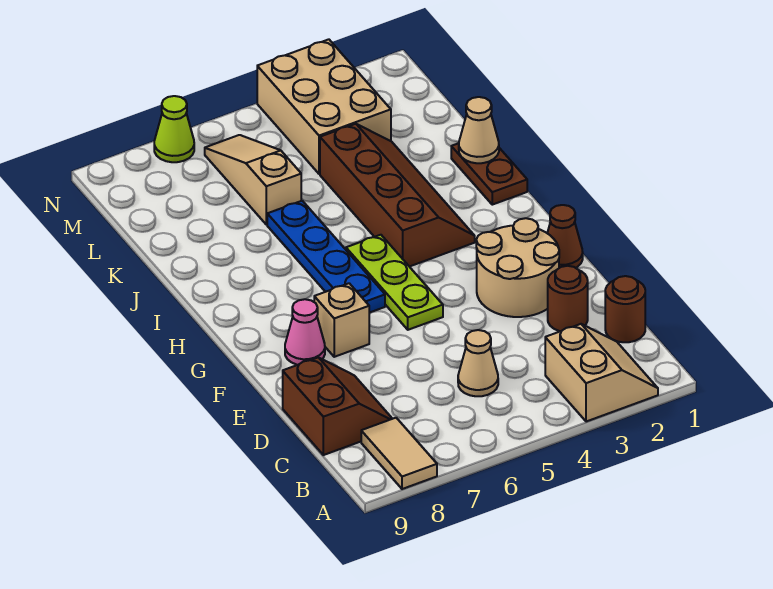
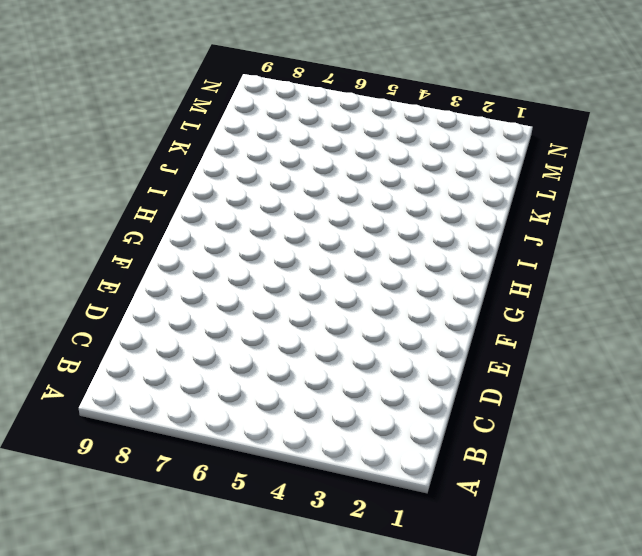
none -> tan 2x2 slope [545,324,658,422]
none -> tan 1x2 tile [361,418,437,489]
none -> brown 1x1 round brick [605,276,645,342]

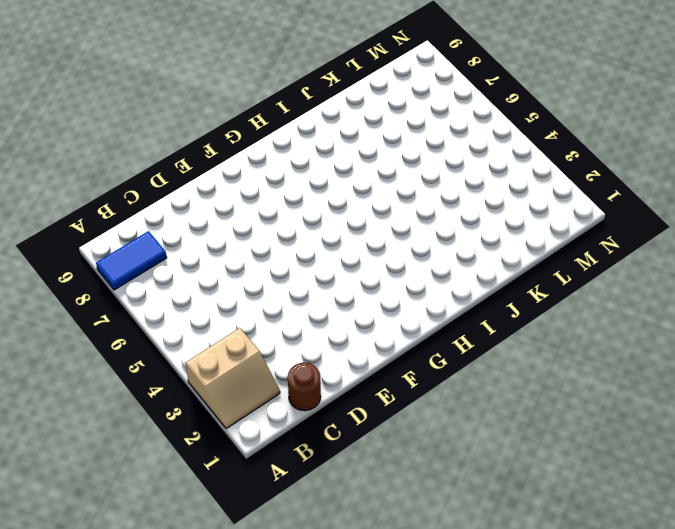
blue 1x2 tile [96,231,167,290] -> tan 1x2 tile [361,418,437,489]
none -> tan 1x1 cone [458,330,498,396]
none -> brown 2x2 slope [283,357,392,455]
none -> brown 1x1 round brick [548,266,588,331]

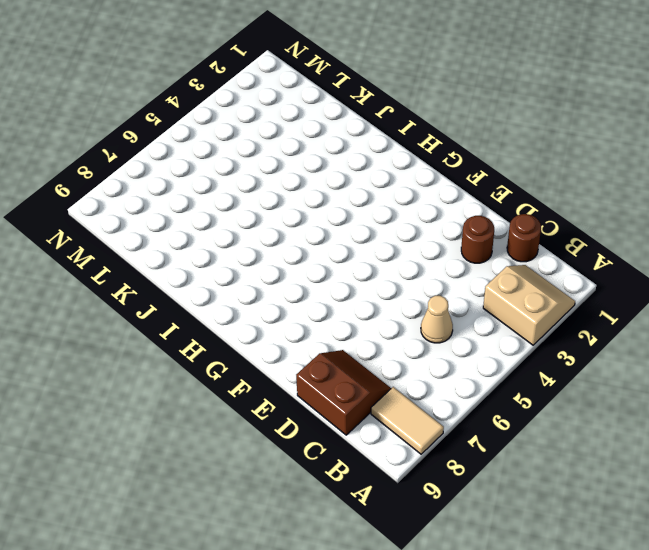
none -> tan 2x2 round brick [476,218,559,317]
none -> brown 1x1 cone [547,205,583,268]
none -> lime 1x3 plate [346,235,443,330]

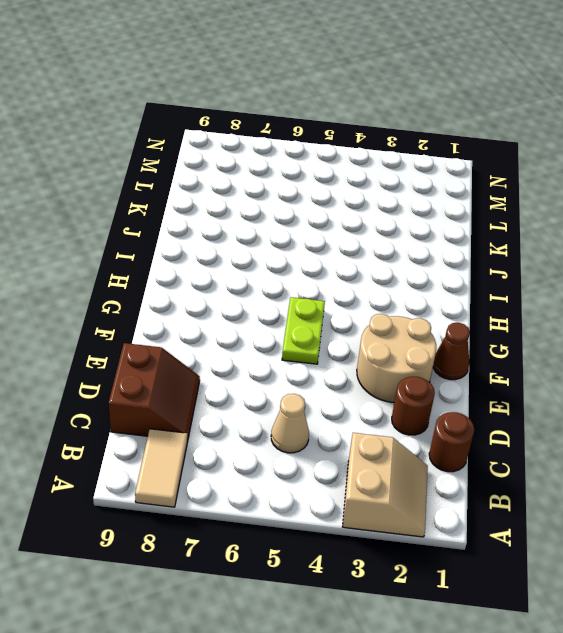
lime 1x2 plate [282,297,325,364] -> lime 1x3 plate [346,235,443,330]
none -> tan 1x1 brick [314,283,369,357]
none -> pink 1x1 cone [285,299,325,365]
none -> blue 1x4 plate [267,201,385,313]

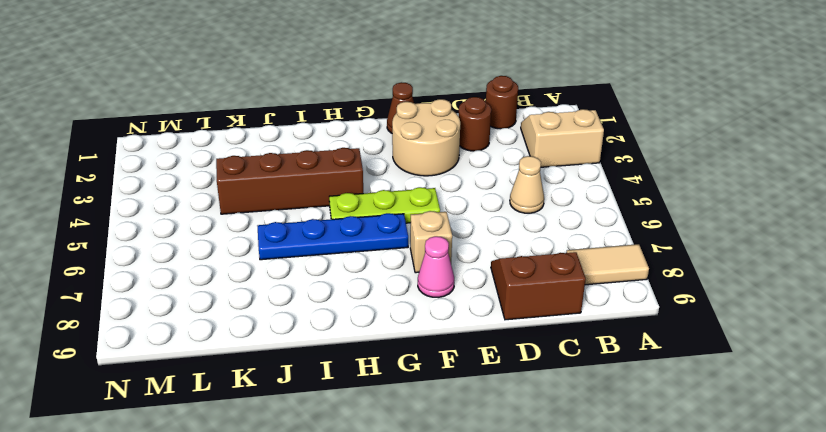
none -> brown 1x2 plate [451,143,527,205]
none -> tan 1x3 slope [205,135,301,225]
none -> tan 2x3 brick [257,39,391,174]

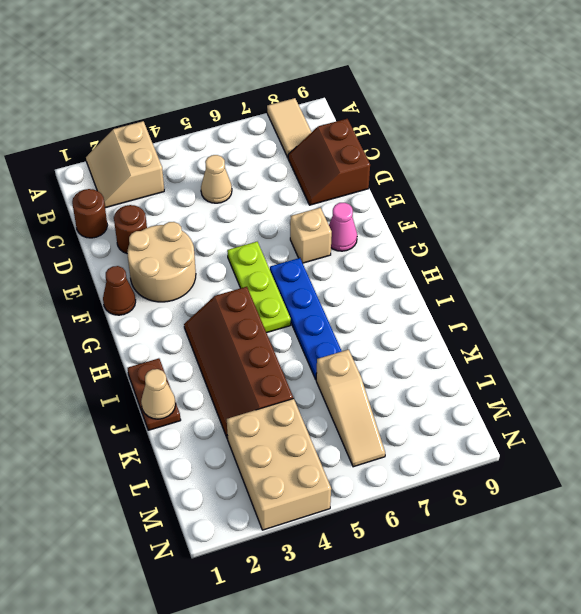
none -> lime 1x1 cone [154,96,194,162]

